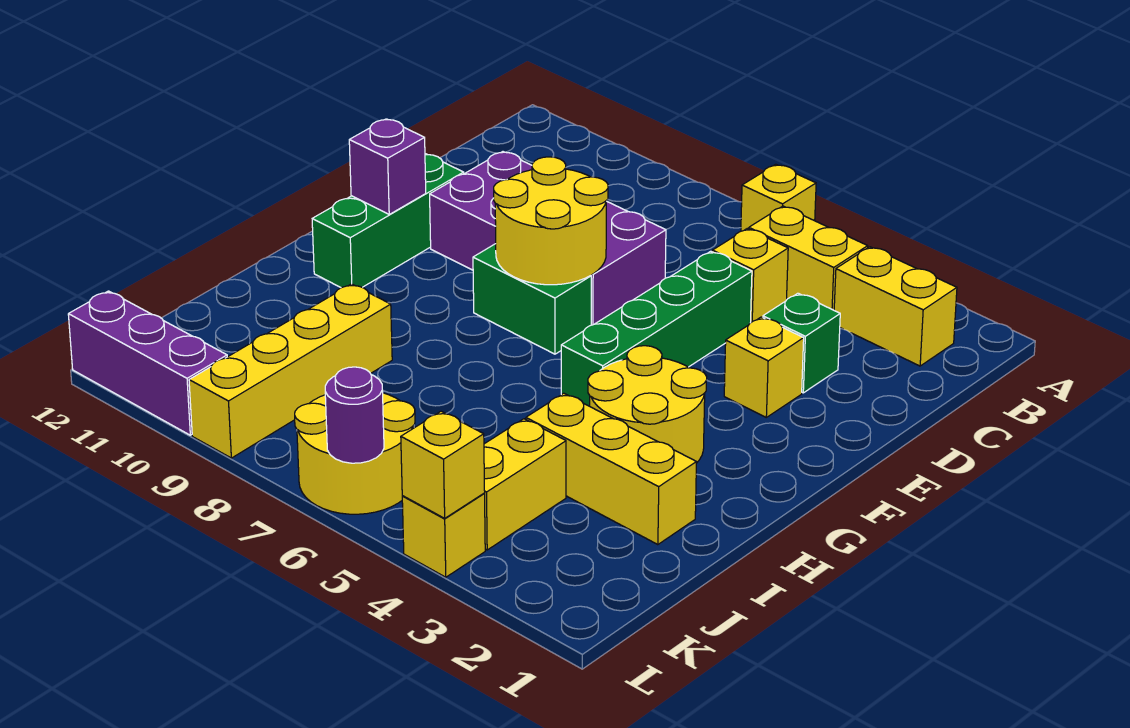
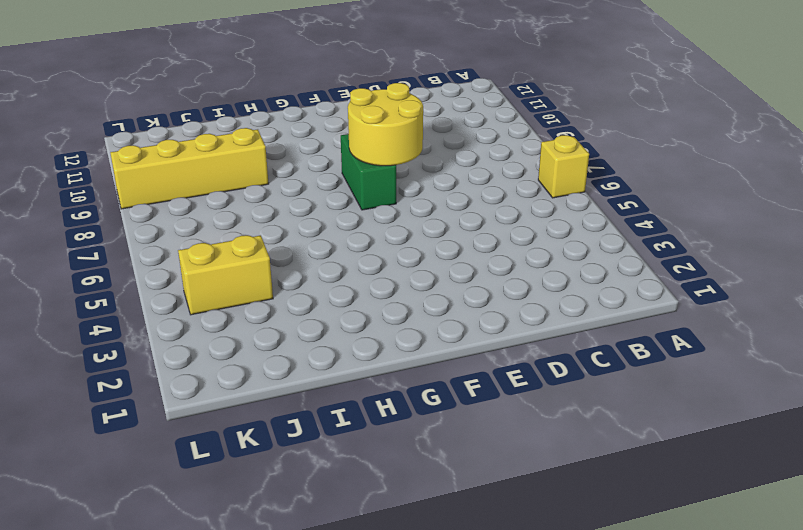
none -> yellow 1x2 brick [834,247,957,366]
none -> yellow 1x2 brick [749,206,868,310]
none -> yellow 1x1 brick [712,229,788,322]

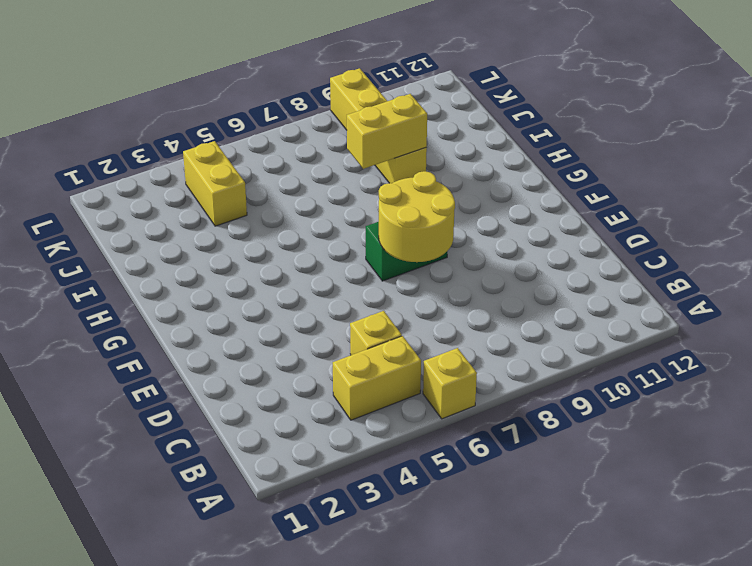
yellow 1x2 brick [347,94,427,169] -> yellow 1x2 brick moved to [834,247,957,366]
none -> green 1x1 brick [763,293,840,393]
none -> green 1x4 brick [561,251,752,406]
none -> purple 2x4 brick [430,152,666,325]

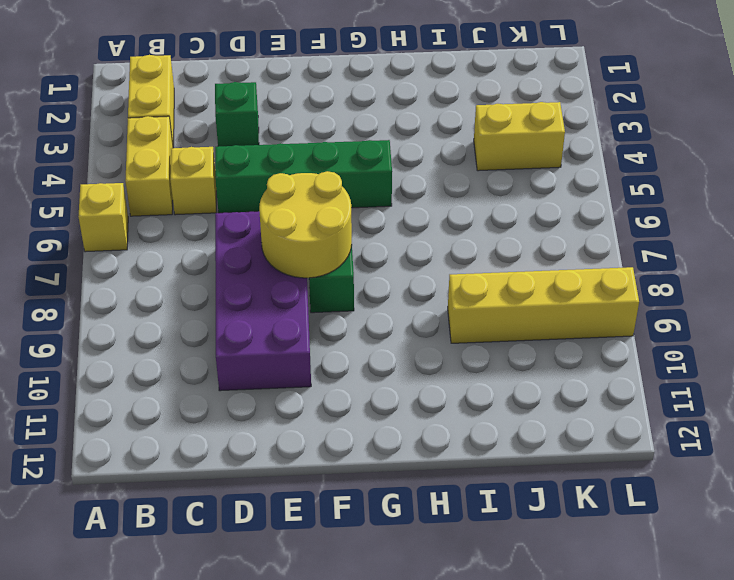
none -> yellow 1x1 brick [724,317,804,417]
none -> green 1x3 brick [312,154,464,288]
none -> yellow 2x2 round brick [588,346,707,463]

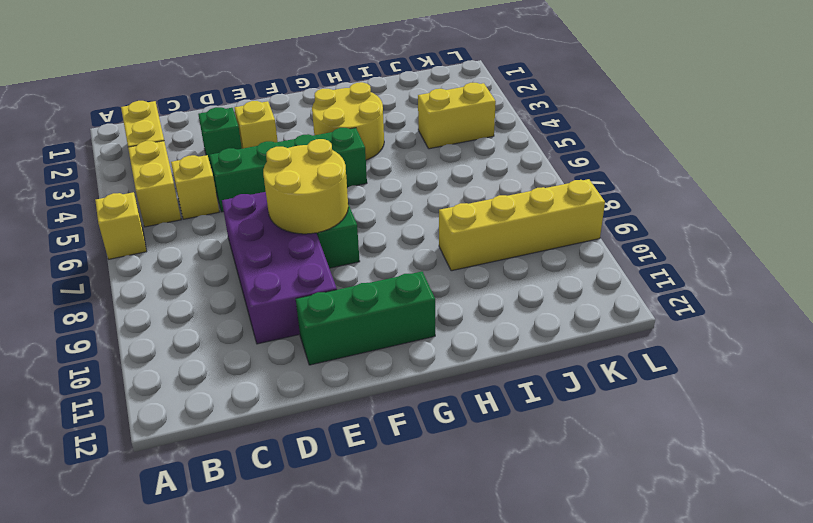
none -> yellow 1x3 brick [526,393,696,545]
none -> yellow 2x2 round brick [295,393,415,514]
none -> yellow 1x1 brick [402,494,485,577]

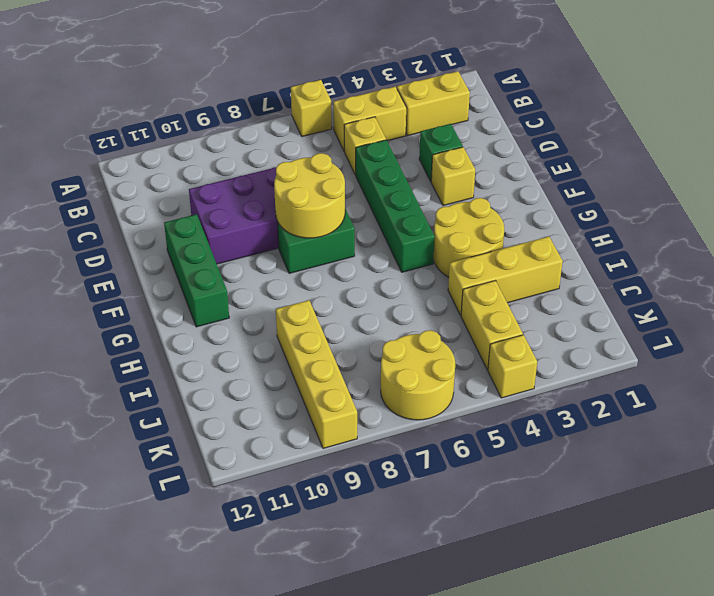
none -> purple 1x3 brick [68,291,227,435]
none -> purple 1x1 brick [349,119,426,214]
none -> yellow 1x1 brick [401,411,485,518]

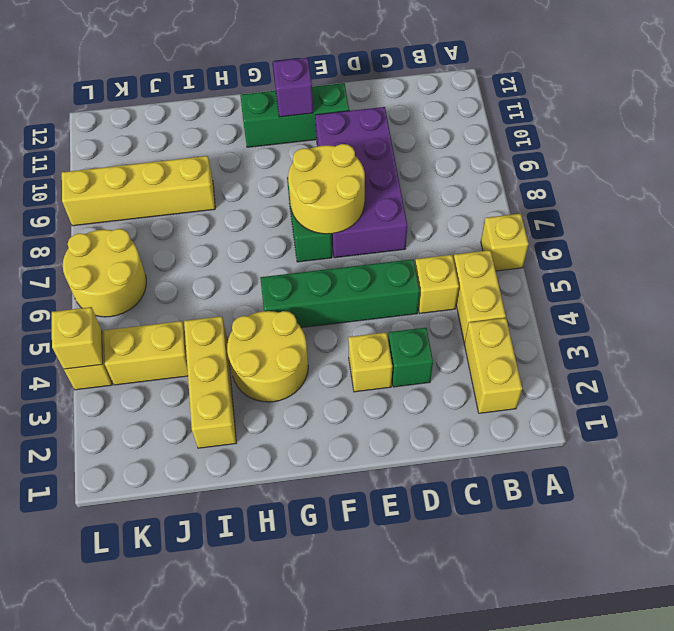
none -> purple 1x3 brick [68,291,227,435]
none -> purple 1x1 round brick [325,367,384,463]

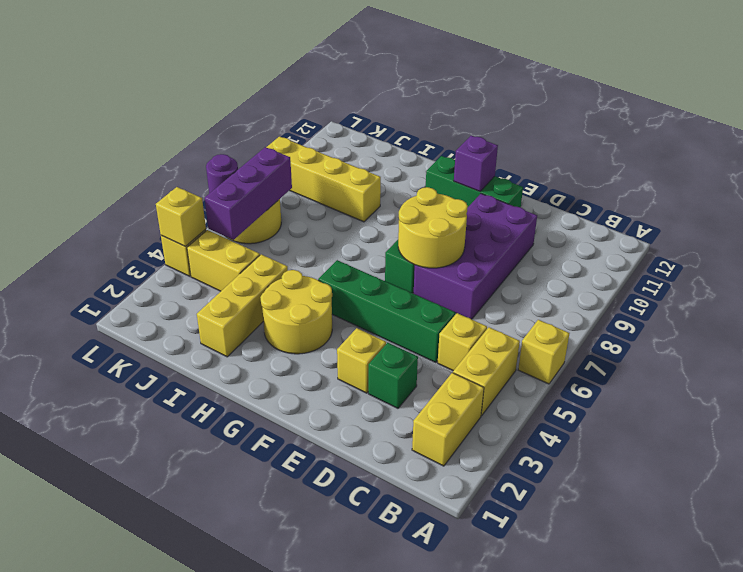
purple 1x3 brick [205,147,292,240] -> purple 1x3 brick moved to [68,291,227,435]

